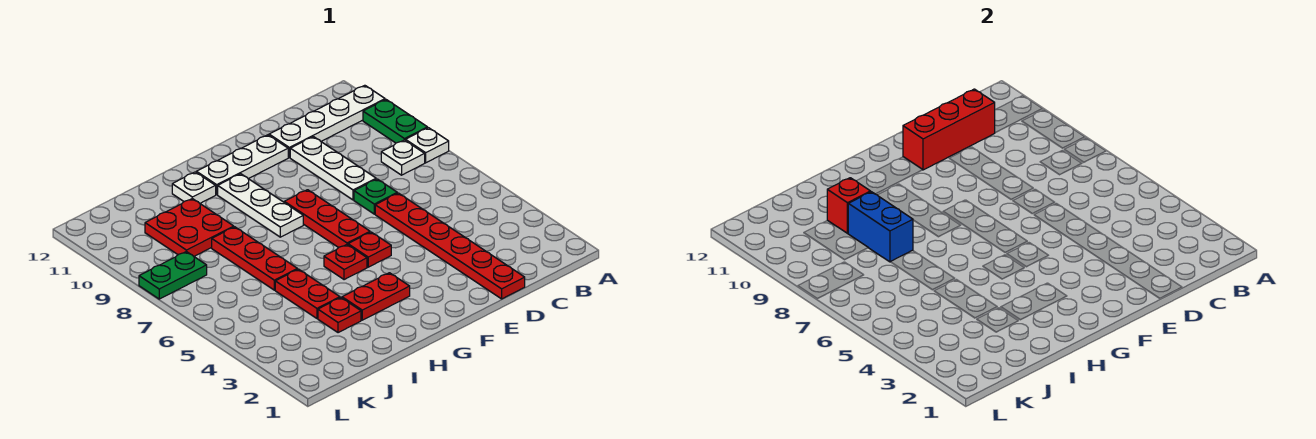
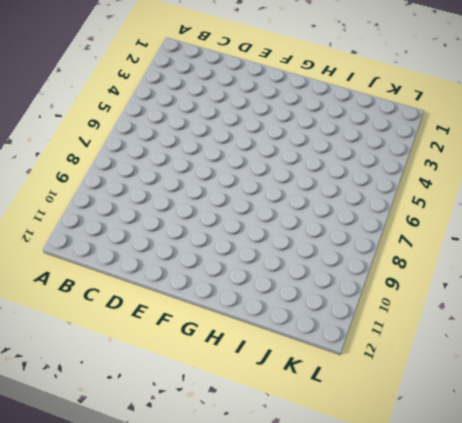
none -> white 1x1 plate [406,128,449,163]
none -> green 1x2 plate [363,100,428,143]
none -> white 1x4 plate [269,85,385,157]

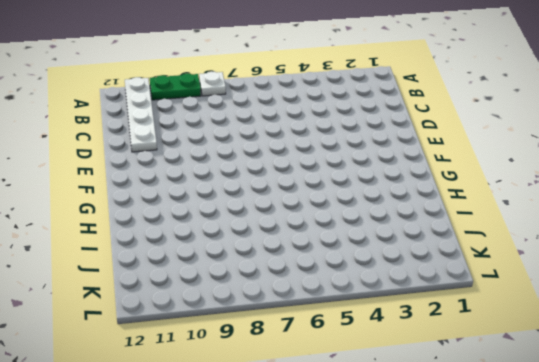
none -> white 1x1 plate [381,140,425,175]
none -> red 1x6 plate [375,193,525,299]
none -> green 1x1 plate [354,179,397,214]

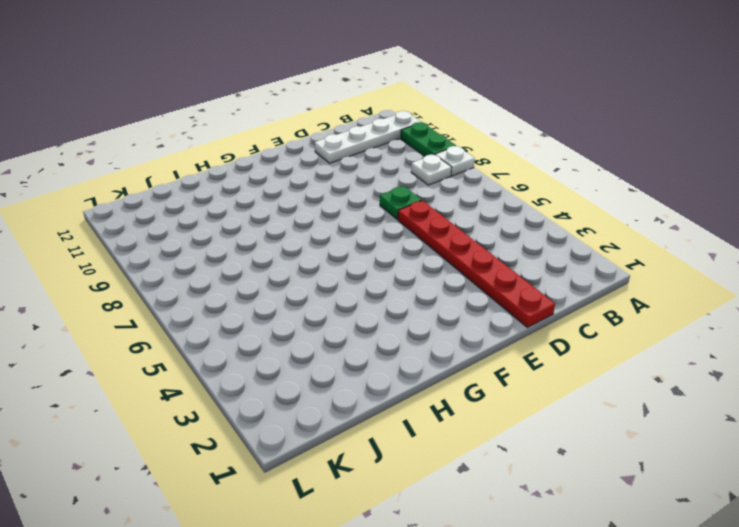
none -> white 1x3 plate [290,137,376,200]
none -> white 1x3 plate [196,135,288,195]
none -> red 1x1 plate [348,232,391,267]

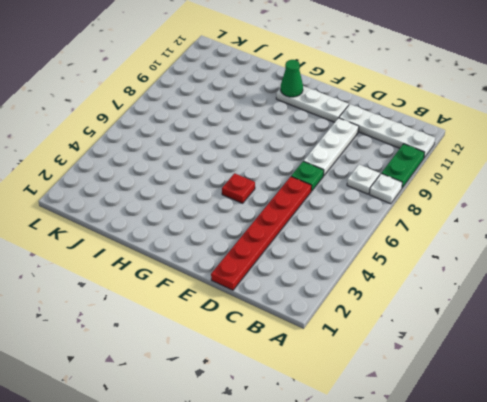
green 1x1 cone [281,60,303,97] -> none
none -> red 1x3 plate [284,190,370,248]
none -> red 1x2 plate [342,273,410,320]
none -> red 1x1 plate [324,245,367,280]

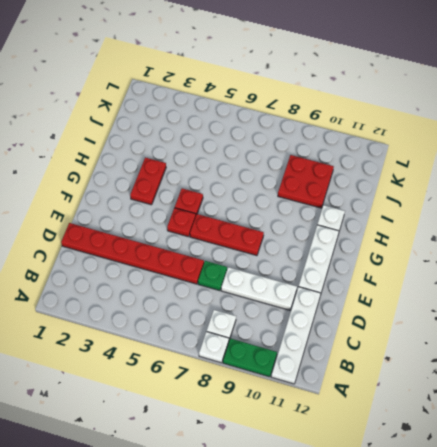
none -> white 1x3 plate [218,174,303,237]
none -> red 1x1 plate [318,298,361,333]
none -> red 1x2 plate [275,269,340,318]

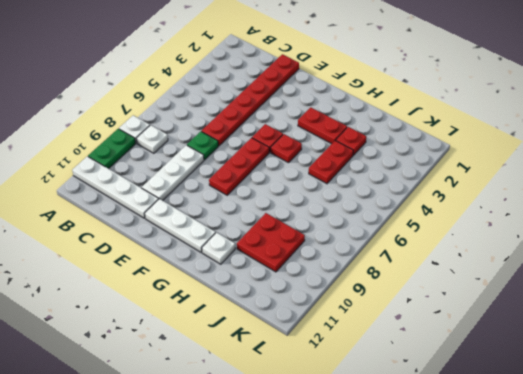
none -> white 1x3 plate [218,174,303,237]
none -> red 1x3 plate [212,227,297,290]
none -> green 1x2 plate [139,252,207,299]

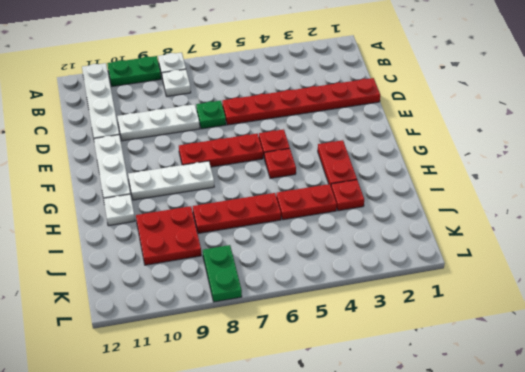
none -> red 1x3 brick [903,89,995,170]
none -> blue 1x2 brick [848,192,913,262]
none -> red 1x1 brick [827,178,871,233]

